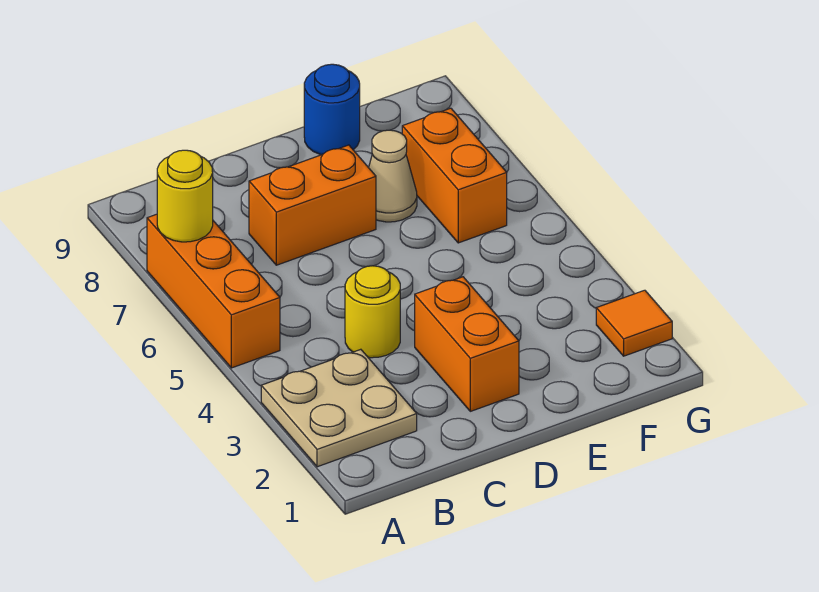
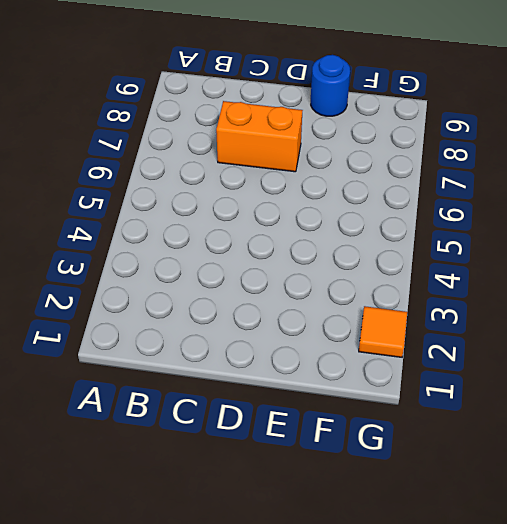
none -> tan 2x2 plate [261,349,417,467]
none -> orange 1x3 brick [147,214,280,368]

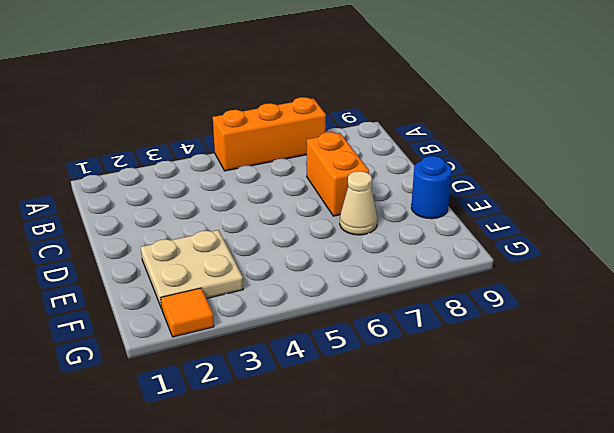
tan 2x2 plate [141,230,243,309] -> tan 2x2 plate moved to [261,349,417,467]
none -> yellow 1x1 round brick [345,266,400,358]
none -> orange 1x2 brick [415,277,519,411]

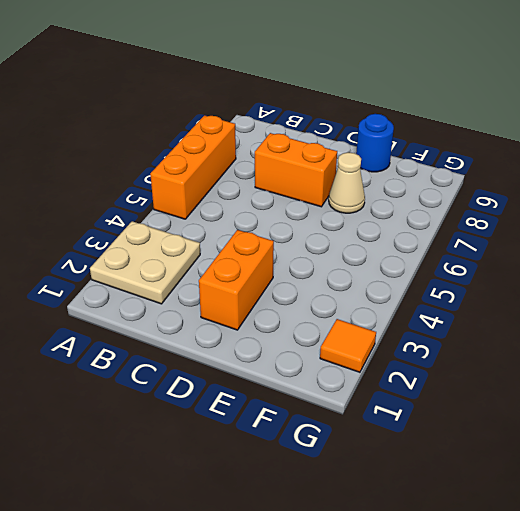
none -> yellow 1x1 round brick [345,266,400,358]
none -> orange 1x2 brick [402,108,507,243]

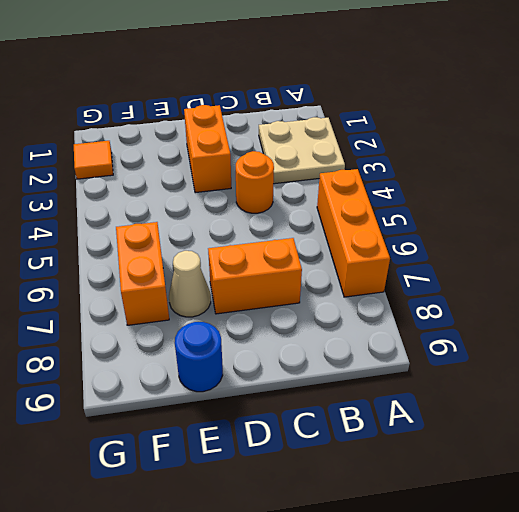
orange 1x1 round brick [236,151,274,213] -> yellow 1x1 round brick [345,266,400,358]
none -> yellow 1x1 round brick [157,150,213,242]

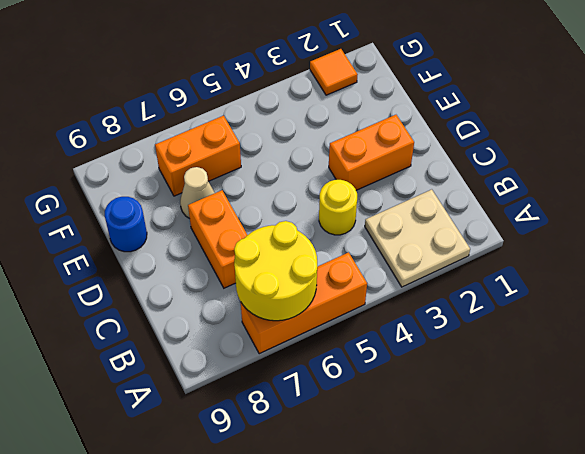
yellow 2x2 round brick [234,221,317,321] -> yellow 1x1 round brick [157,150,213,242]

